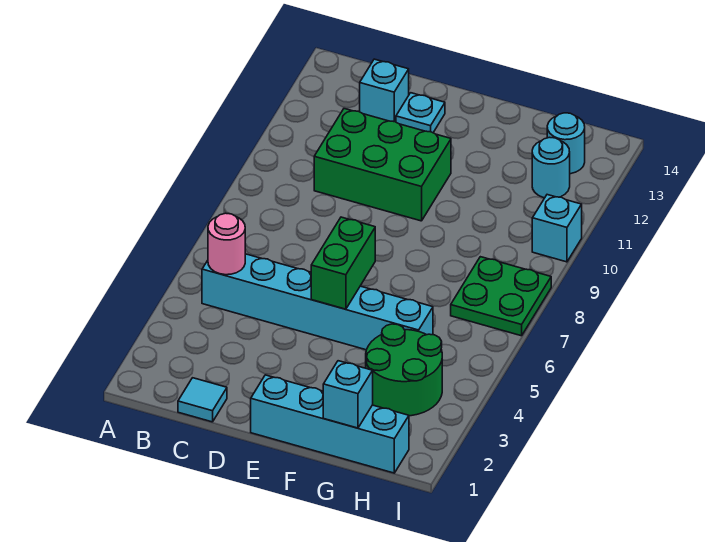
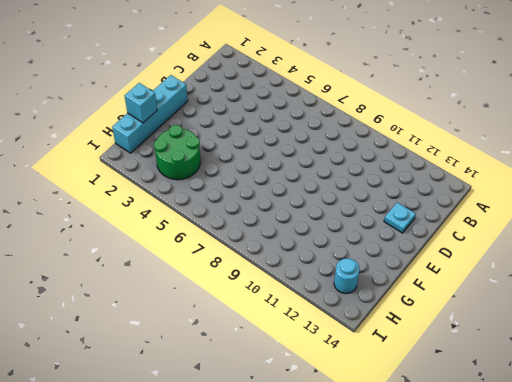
none -> cyan 1x6 brick [202,254,433,350]
none -> cyan 1x1 tile [178,378,227,422]
none -> green 2x3 brick [314,109,451,221]

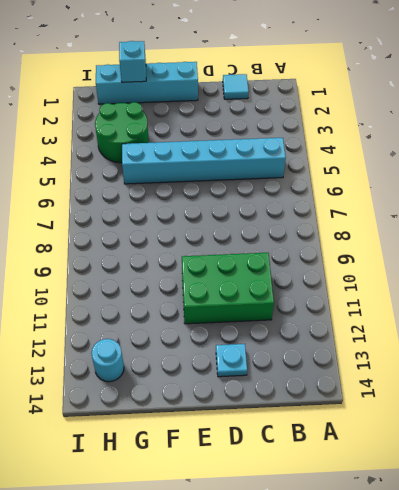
none -> cyan 1x1 brick [360,59,409,122]
none -> green 2x2 plate [451,257,551,336]
none -> cyan 1x1 round brick [532,137,570,198]

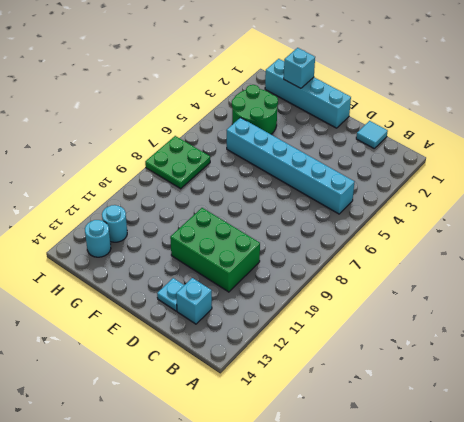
none -> cyan 1x1 brick [532,195,582,262]
none -> pink 1x1 round brick [208,213,245,275]
none -> green 1x2 brick [311,217,375,309]

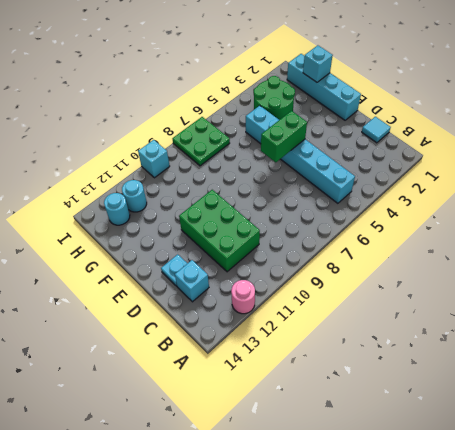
pink 1x1 round brick [231,280,255,314] -> pink 1x1 round brick moved to [208,213,245,275]

